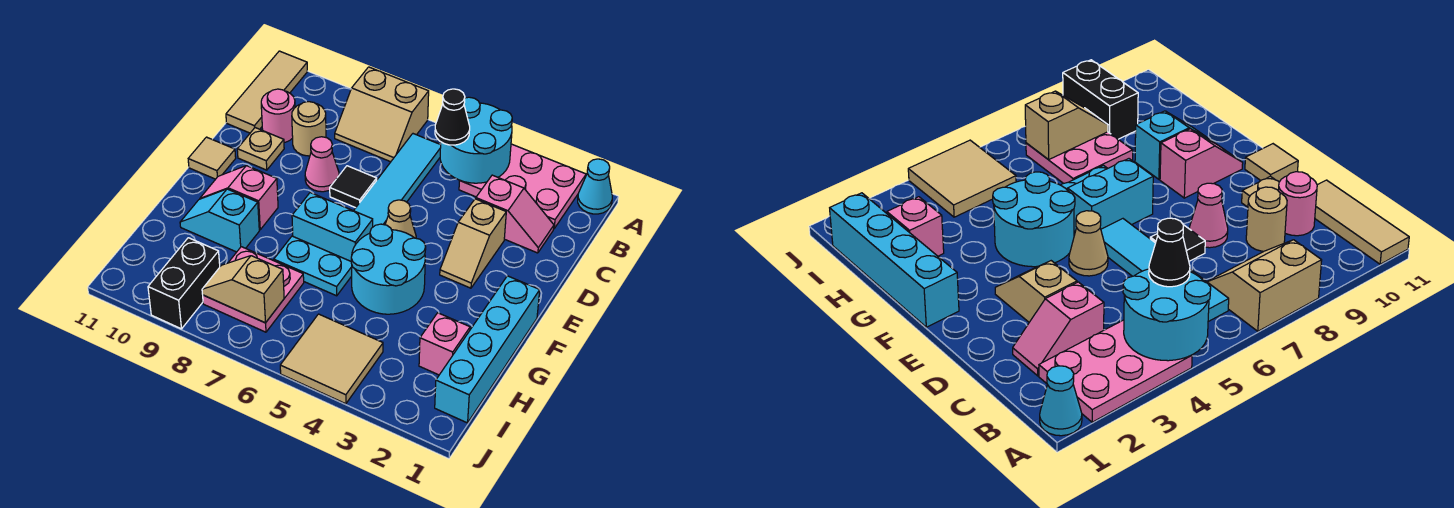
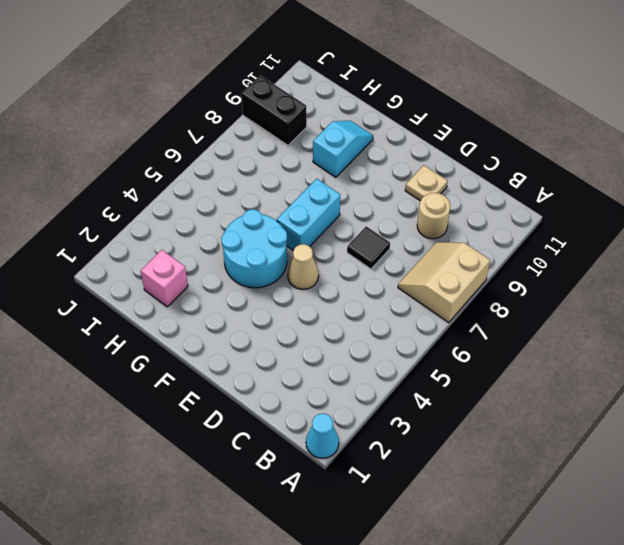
none -> pink 2x3 plate [459,144,586,228]
none -> tan 1x3 tile [226,51,307,133]
none -> cyan 1x4 tile [354,134,441,227]

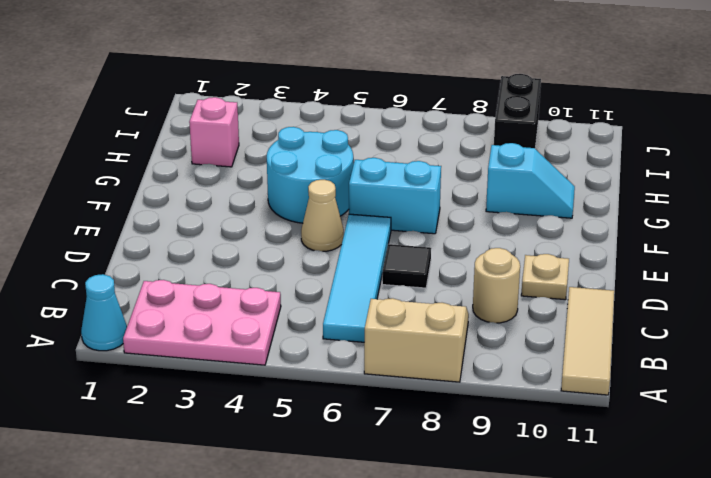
none -> pink 1x2 slope [476,175,554,253]
none -> pink 1x1 round brick [261,89,295,143]
none -> tan 1x2 slope [440,199,506,288]

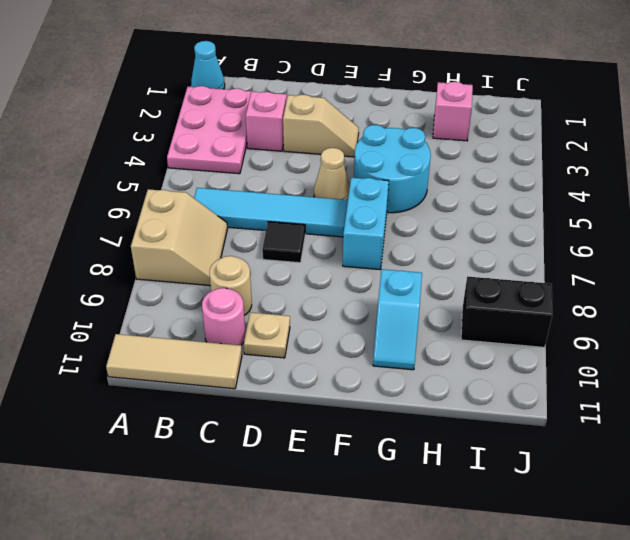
none -> pink 1x1 cone [305,137,339,192]
none -> tan 1x1 tile [188,137,236,179]
none -> cyan 1x4 brick [435,276,540,423]

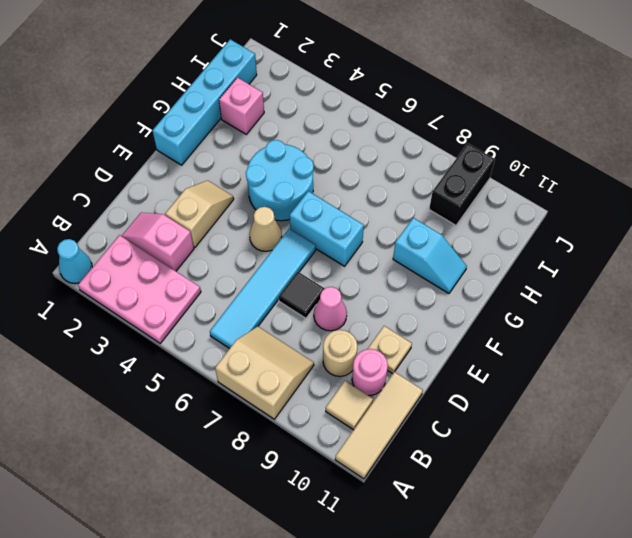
tan 1x1 tile [326,381,373,430] -> tan 1x1 tile moved to [188,137,236,179]
none -> pink 1x2 slope [200,166,278,230]
none -> cyan 1x2 plate [274,236,352,296]
none -> pink 2x2 plate [203,247,304,332]

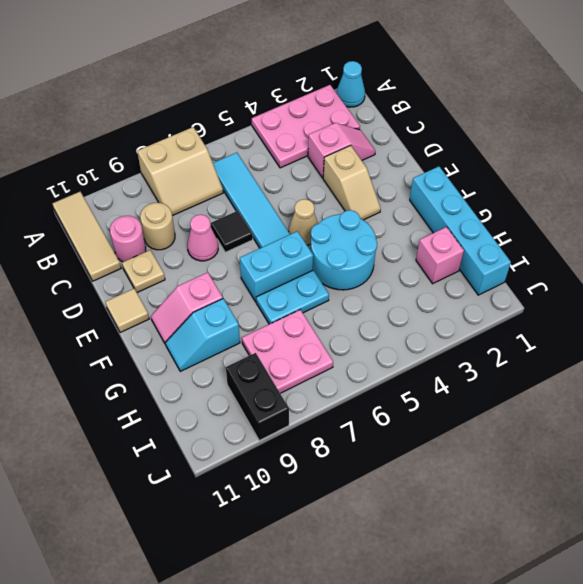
none -> tan 2x2 tile [280,314,383,404]
none -> cyan 2x2 round brick [440,97,512,183]
none -> tan 1x2 slope [202,256,284,323]

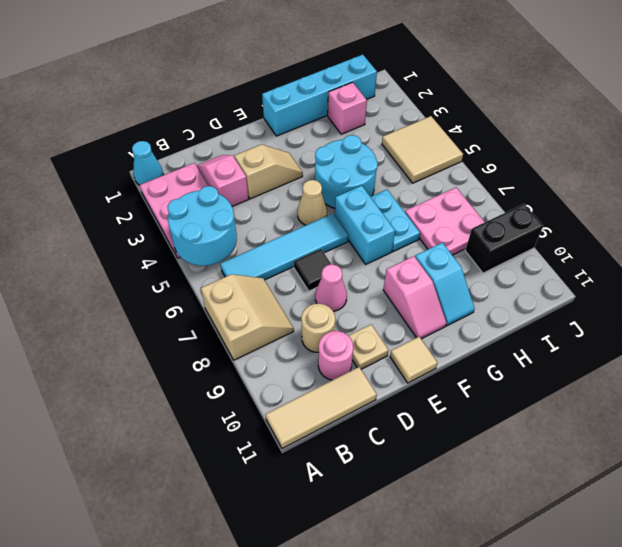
none -> tan 1x2 slope [202,256,284,323]
none -> black 1x1 cone [435,89,470,145]

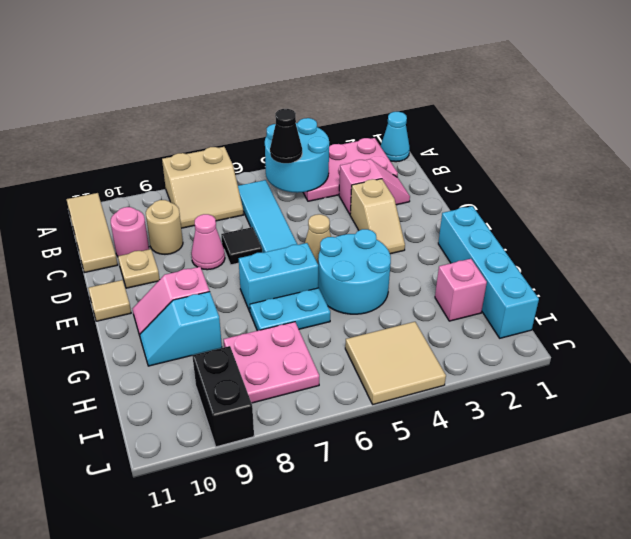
none -> tan 1x2 slope [202,256,284,323]

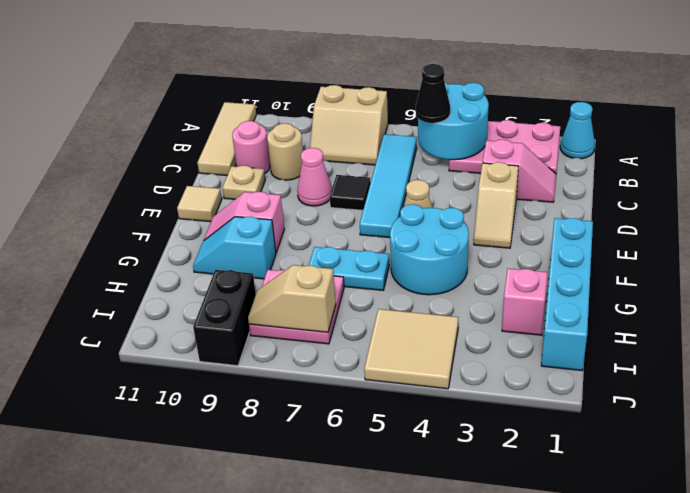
none -> cyan 1x2 brick [292,193,373,261]

